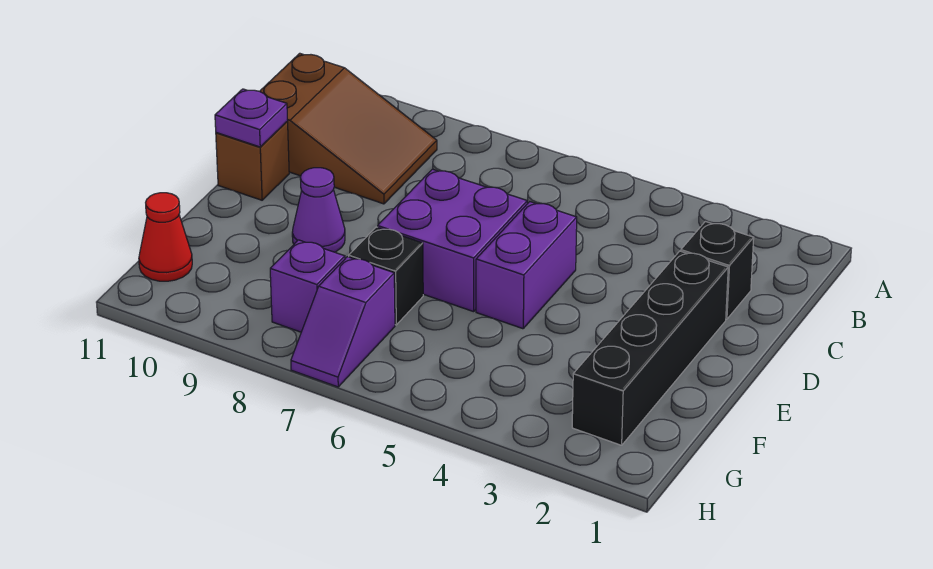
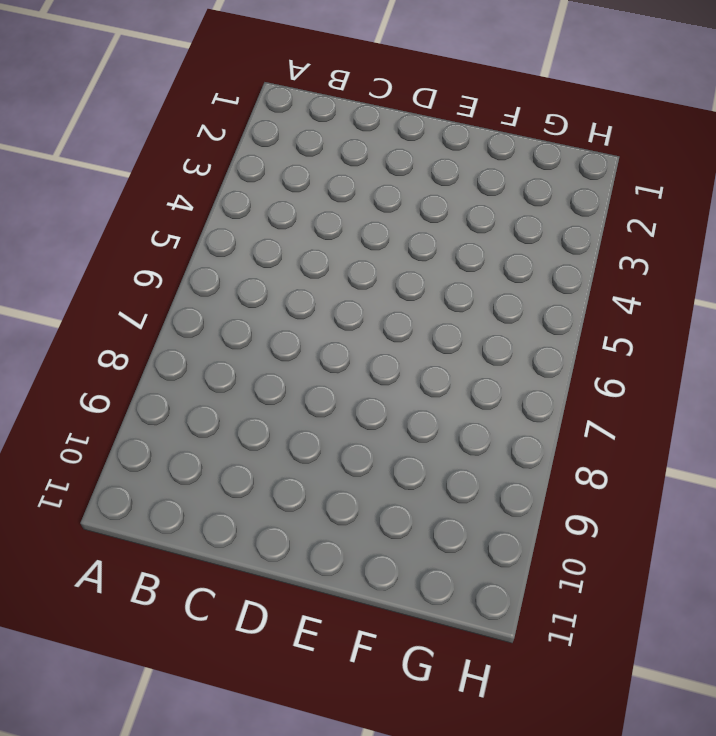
none -> brown 2x3 slope [260,53,437,204]
none -> black 1x1 brick [681,222,754,319]
none -> black 1x4 brick [572,251,728,445]

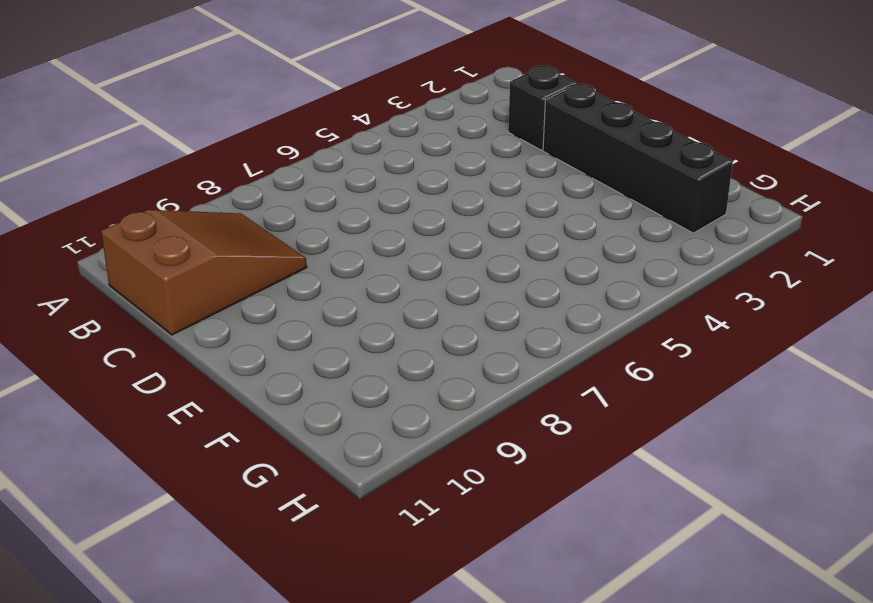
none -> purple 1x2 brick [476,202,577,329]
none -> purple 2x2 brick [378,169,527,312]
none -> brown 1x1 brick [216,122,289,200]

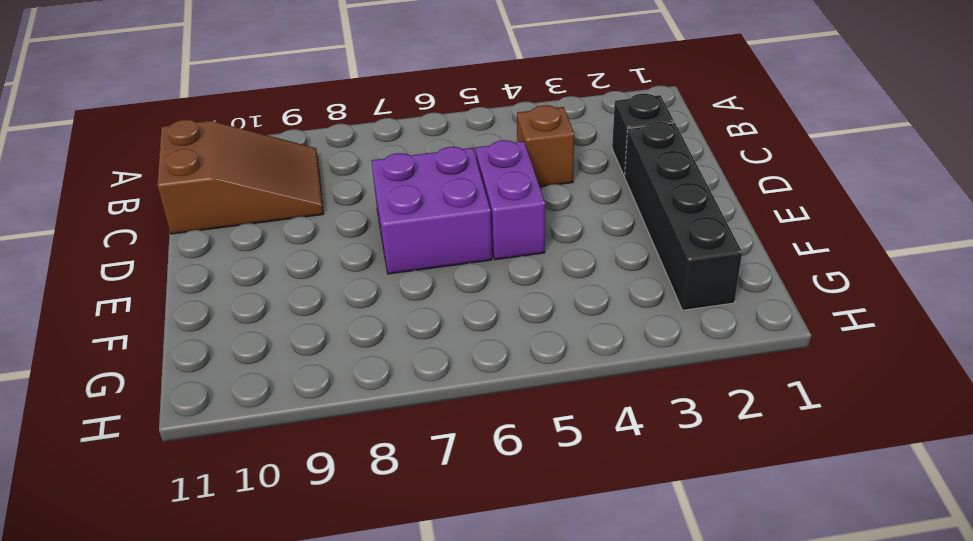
brown 1x1 brick [517,105,574,187] -> brown 1x1 brick moved to [216,122,289,200]
none -> purple 1x1 cone [292,168,345,252]
none -> black 1x1 brick [349,227,423,325]
none -> purple 1x2 slope [291,257,395,387]

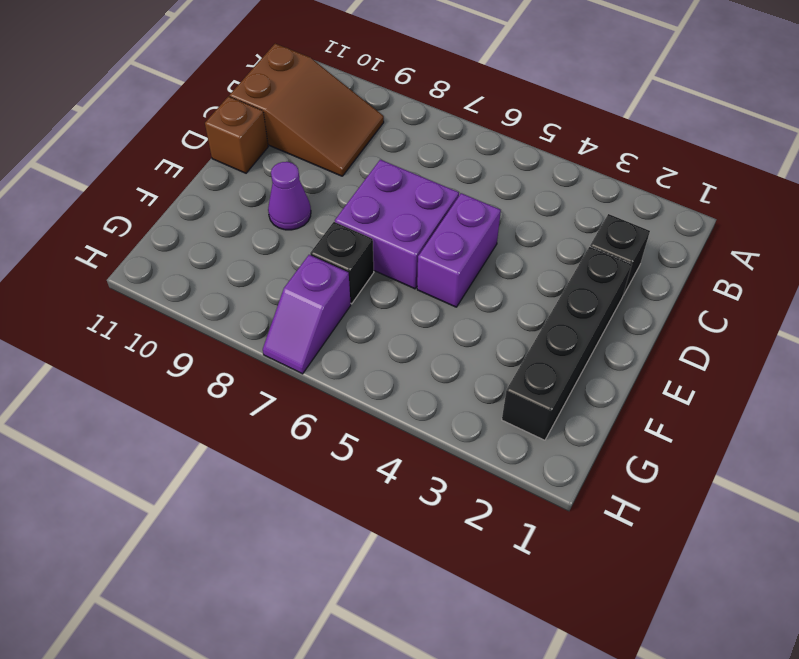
none -> purple 1x1 brick [270,240,345,332]
none -> red 1x1 cone [139,193,192,281]
none -> purple 1x1 plate [215,89,288,147]

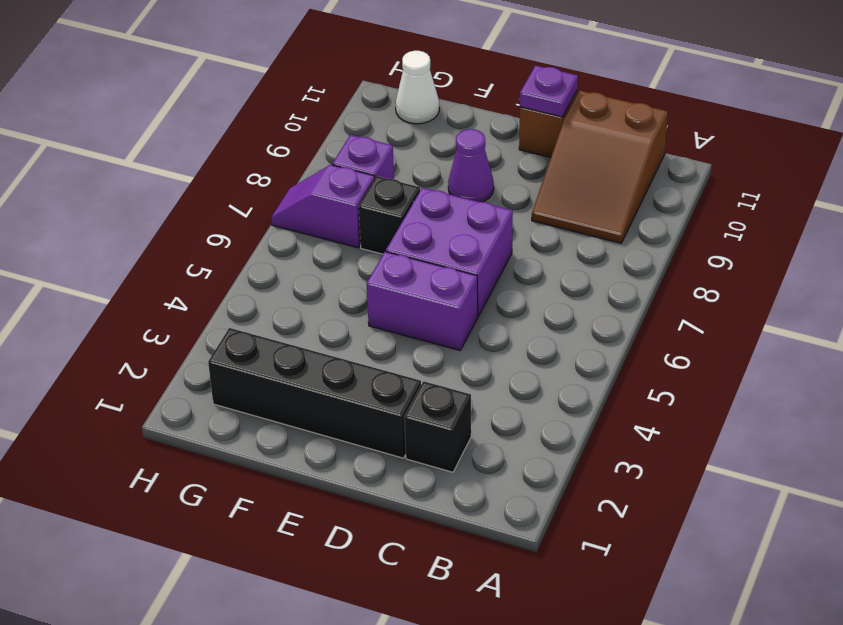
white 1x1 cone [396,51,439,124] -> red 1x1 cone [139,193,192,281]

